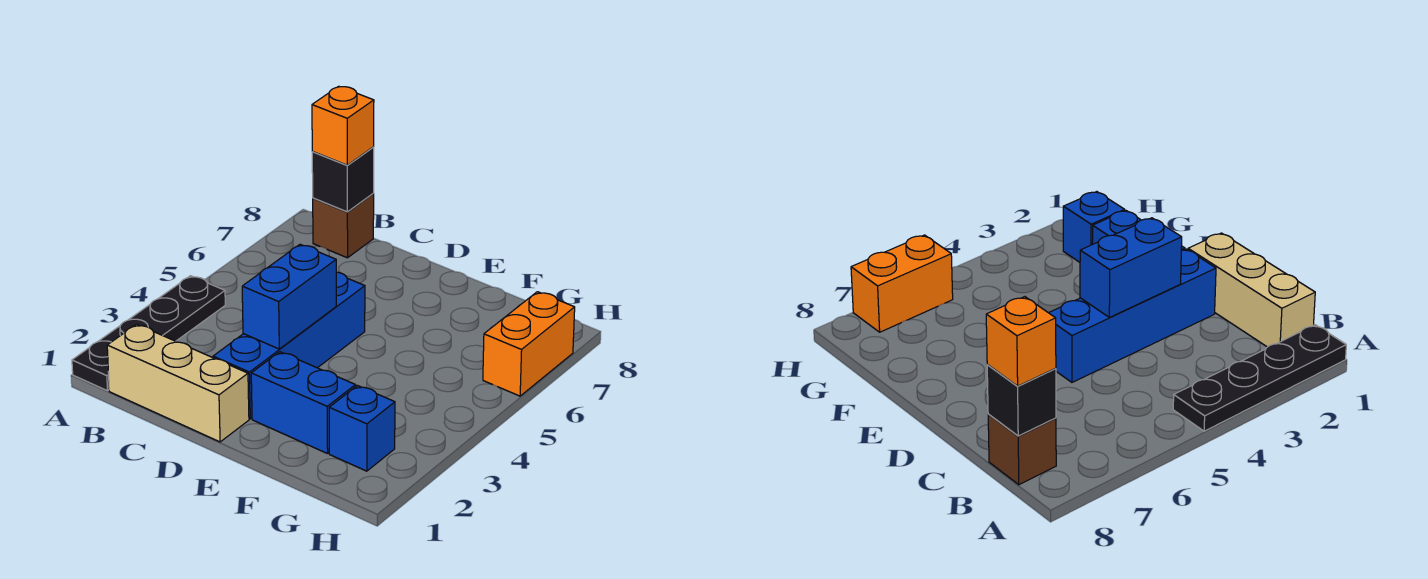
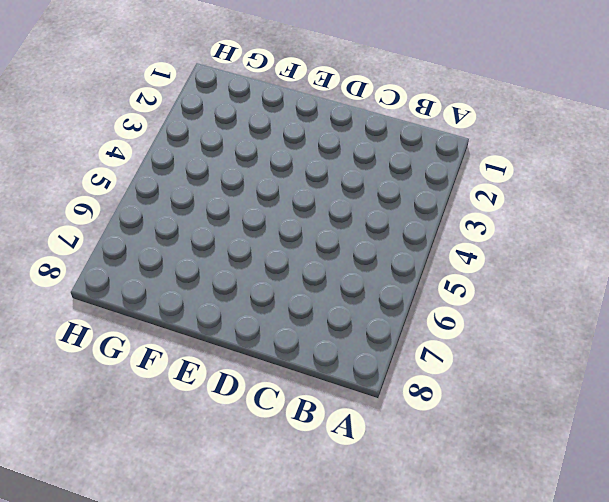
none -> black 1x4 plate [72,276,225,391]
none -> tan 1x3 brick [107,324,249,442]

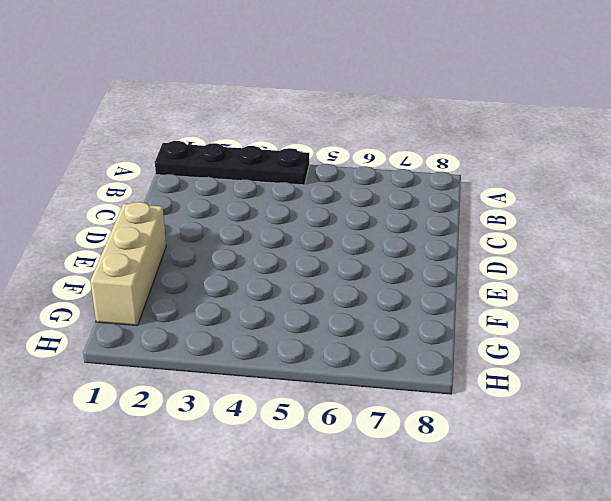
tan 1x3 brick [90,202,166,326] -> tan 1x3 brick moved to [107,324,249,442]
none -> brown 1x1 brick [313,194,374,258]
none -> blue 1x4 brick [213,272,365,419]

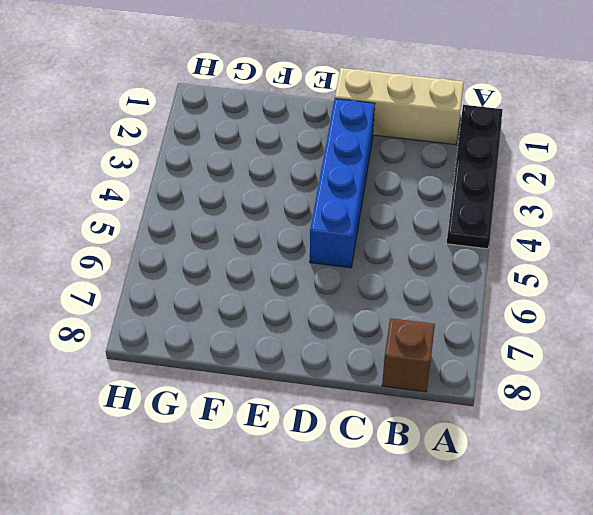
none -> blue 1x2 brick [251,352,356,454]
none -> blue 1x1 brick [329,386,395,471]

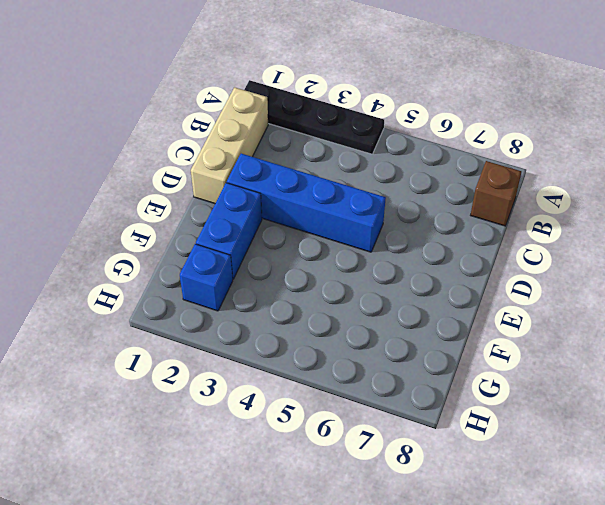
none -> orange 1x2 brick [483,292,575,396]
none -> black 1x1 brick [312,147,374,212]

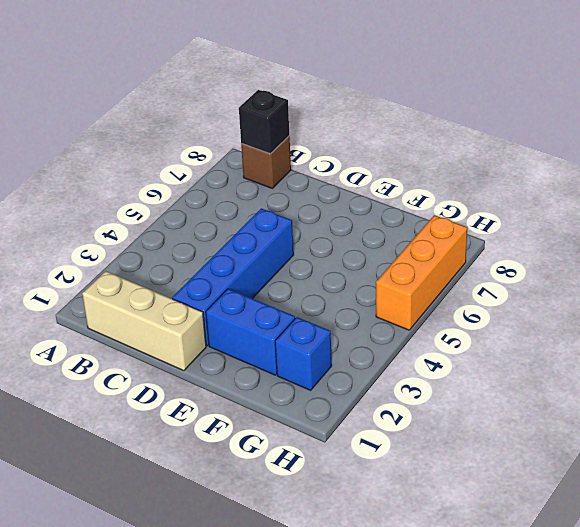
orange 1x3 brick [376,215,467,330] -> orange 1x2 brick [483,292,575,396]
none -> black 1x4 plate [72,276,225,391]
none -> blue 1x2 brick [242,244,336,349]

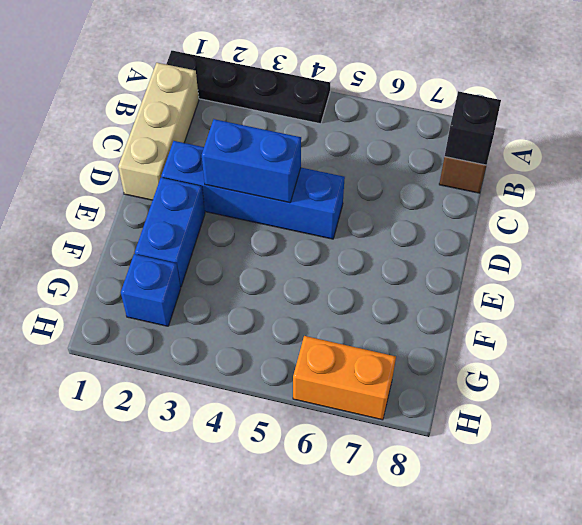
none -> orange 1x1 brick [312,86,374,165]

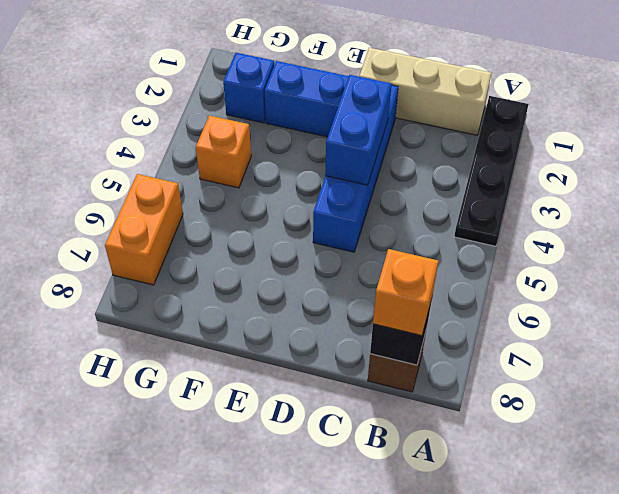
orange 1x1 brick [196,116,251,188] -> none

